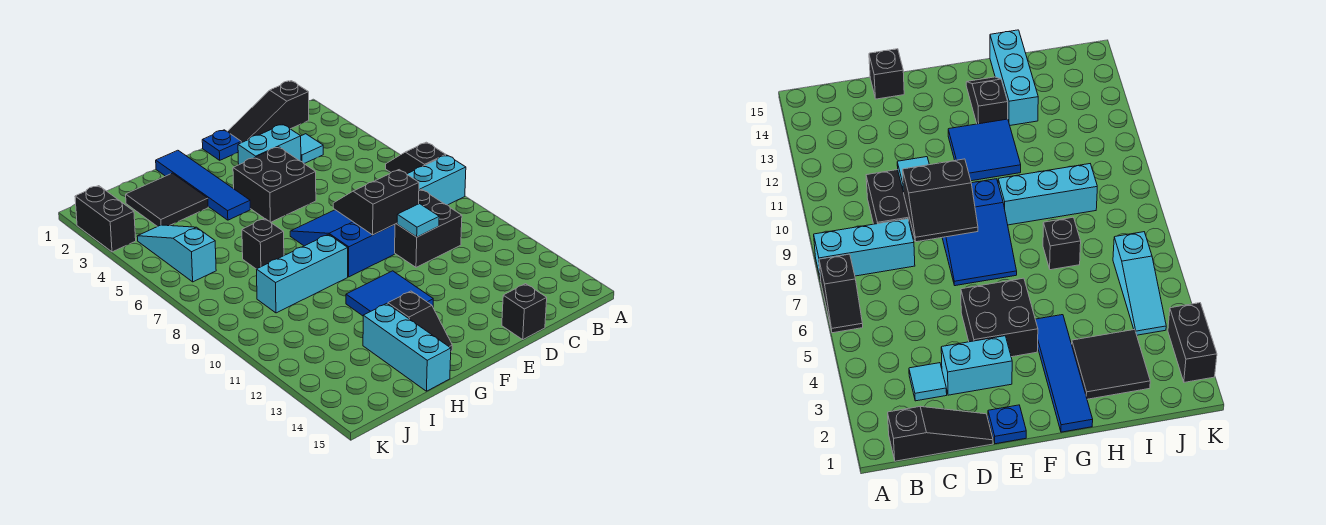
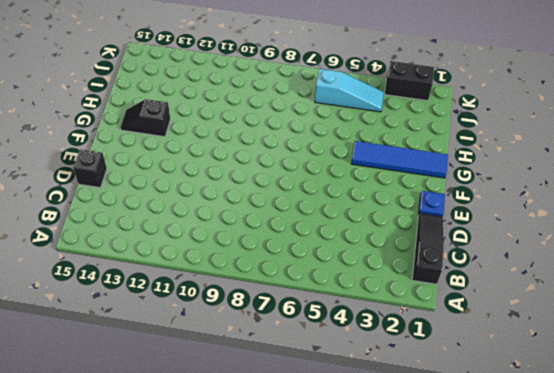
none -> black 1x2 slope [386,142,446,174]
none -> cyan 1x3 brick [407,155,466,205]
none -> cyan 1x1 tile [301,134,323,163]

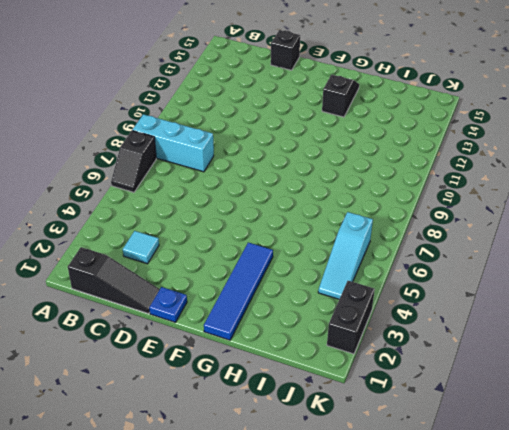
none -> black 2x2 brick [395,189,462,267]
none -> cyan 1x2 brick [238,124,301,165]
none -> black 2x2 brick [233,147,316,222]

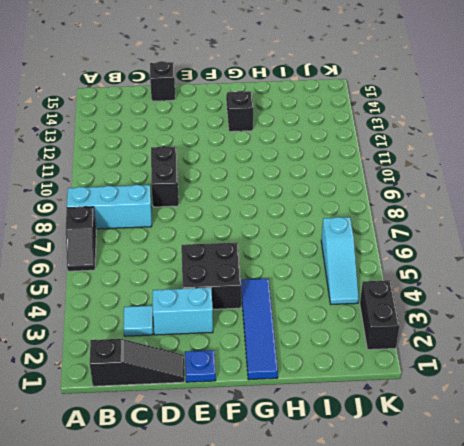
black 1x2 brick [151,146,179,207] -> black 2x2 brick [395,189,462,267]
none -> blue 2x3 slope [290,210,395,277]
none -> blue 2x2 tile [346,271,433,316]
none -> cyan 1x3 brick [256,234,348,313]

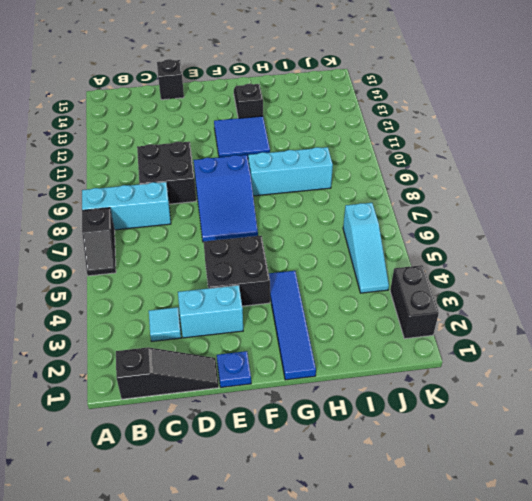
none -> black 2x2 tile [126,173,208,227]
none -> black 1x1 brick [242,219,284,269]
none -> cyan 1x3 brick [363,303,451,391]

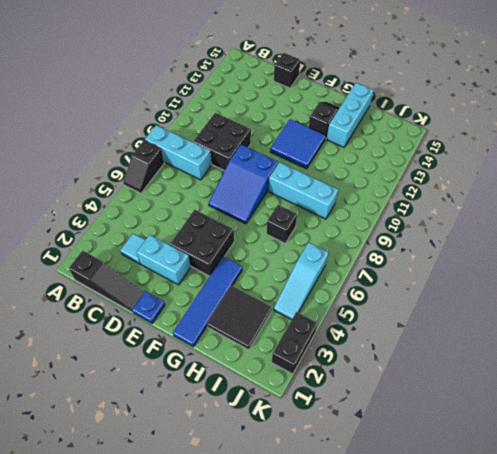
none -> black 2x2 slope [333,170,419,235]
none -> cyan 1x1 tile [397,204,439,237]

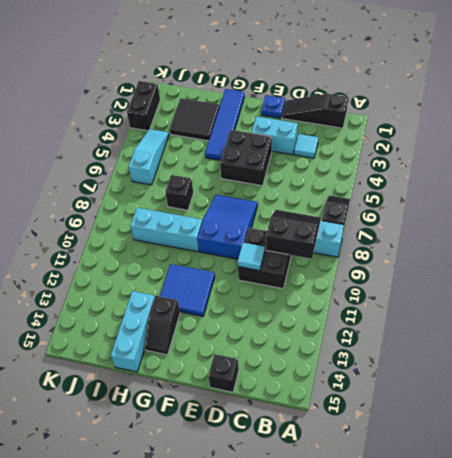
black 2x2 slope [266,210,321,259] -> black 2x2 slope moved to [333,170,419,235]

